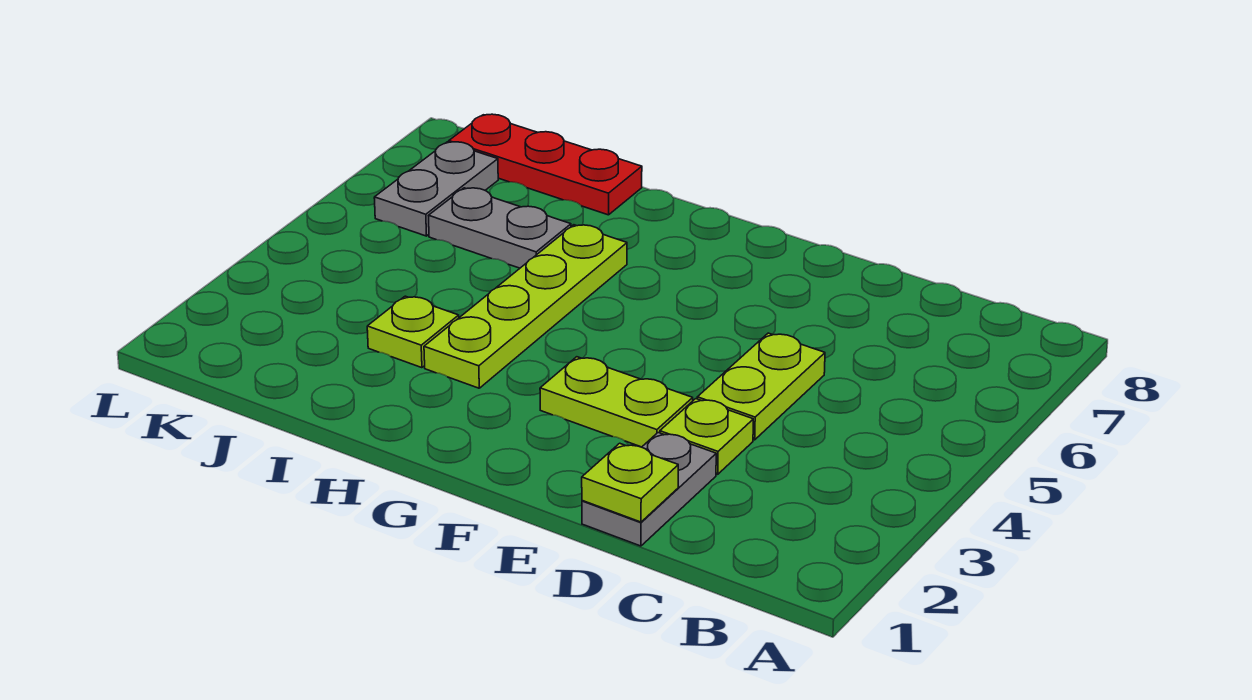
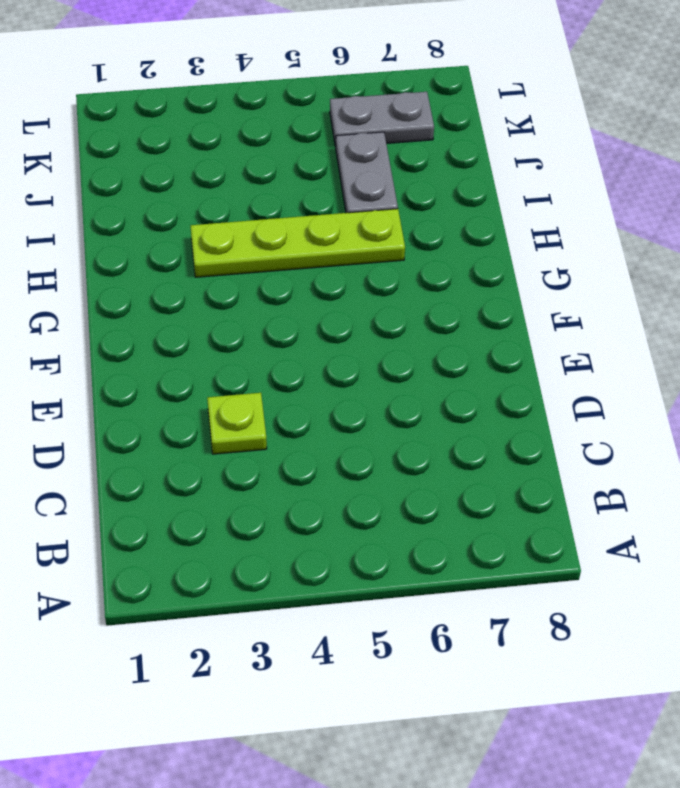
none -> grey 1x2 plate [582,433,716,546]
none -> lime 1x2 plate [697,333,825,440]

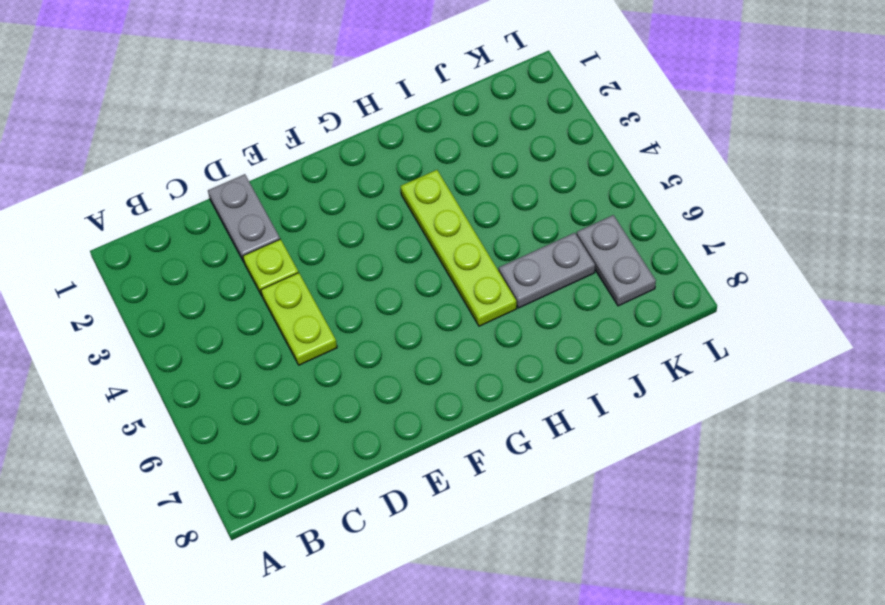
none -> lime 1x2 plate [540,357,693,447]
none -> lime 1x1 plate [367,296,459,368]

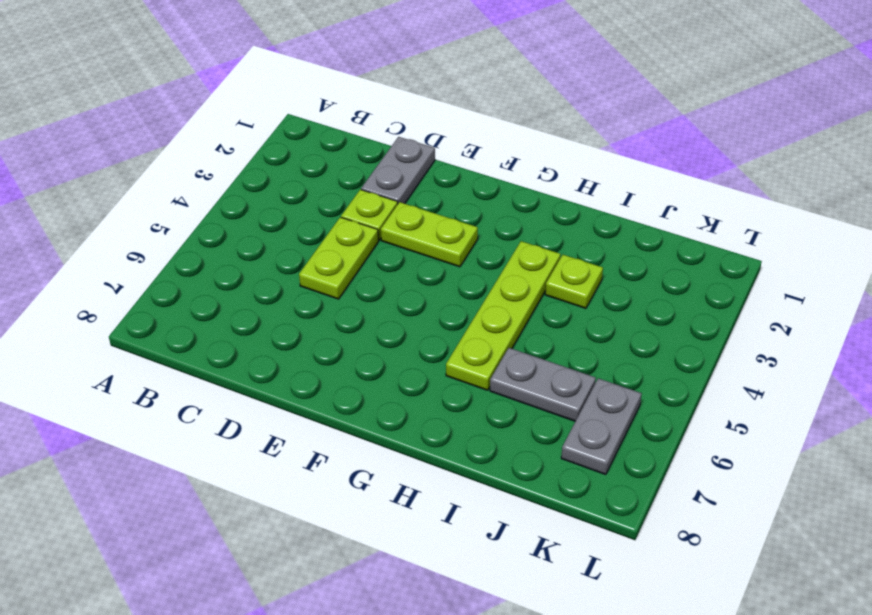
none -> red 1x3 plate [449,114,642,215]
none -> lime 1x1 plate [582,443,678,522]

